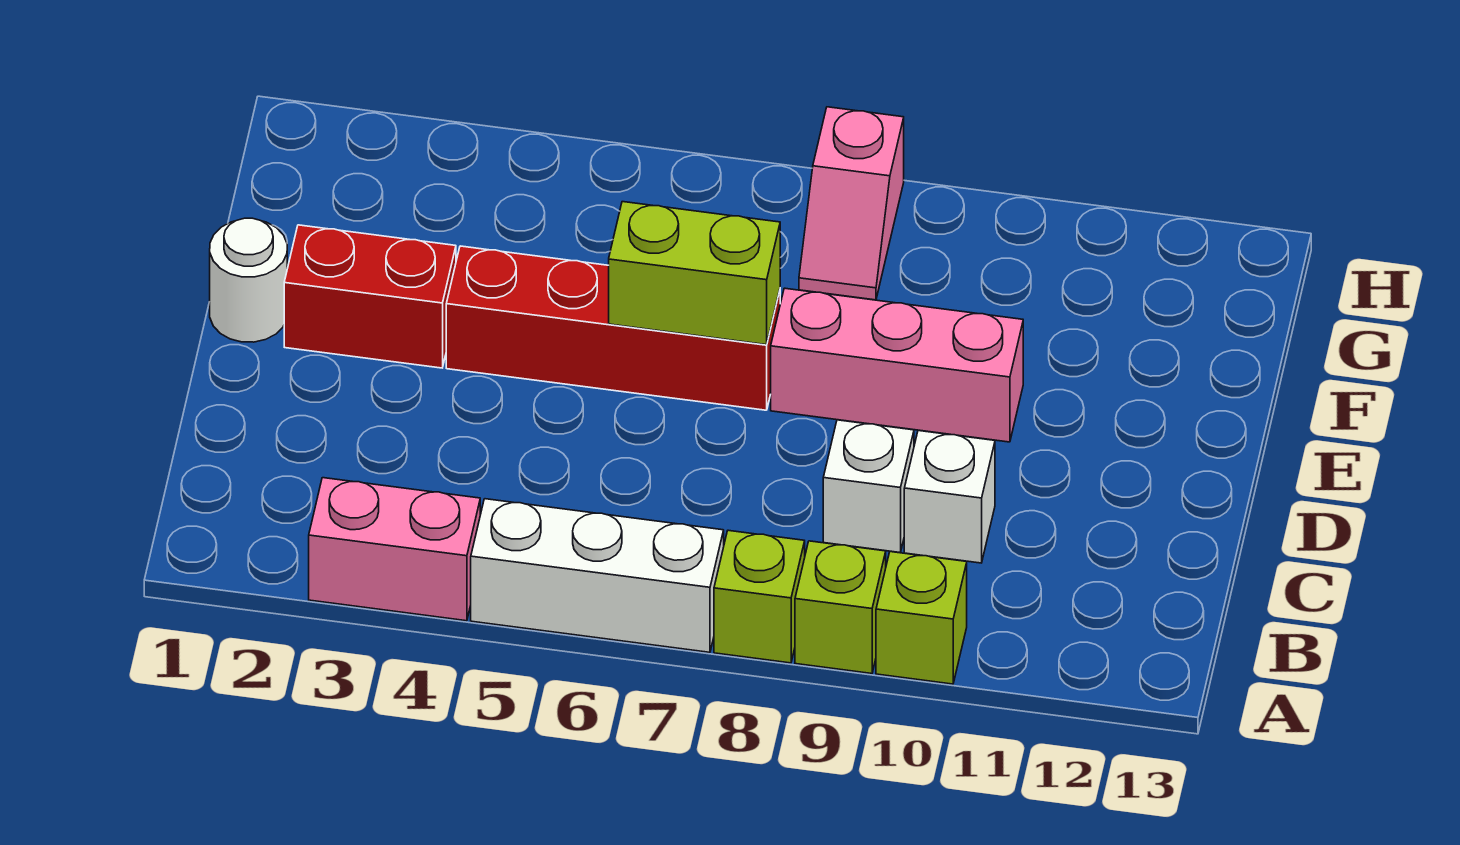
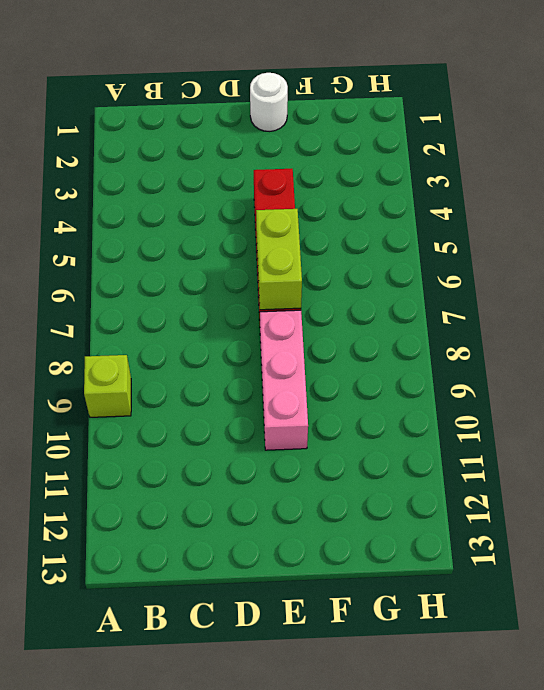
none -> pink 1x2 brick [309,478,480,621]
none -> white 1x3 brick [471,499,724,652]
none -> lime 1x1 brick [714,530,805,663]

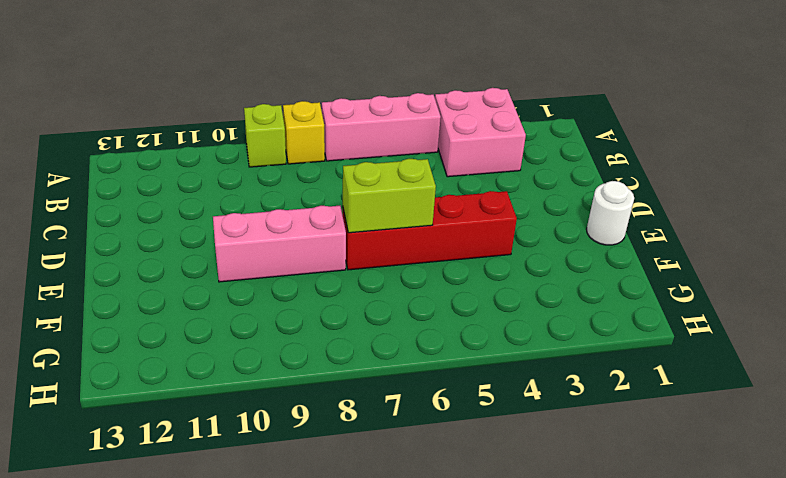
pink 2x2 brick [435,88,526,177] -> pink 1x2 brick [309,478,480,621]
pink 1x3 brick [322,93,441,161] -> white 1x3 brick [471,499,724,652]
yellow 1x1 brick [283,101,325,164] -> lime 1x1 brick [714,530,805,663]
none -> lime 1x1 brick [876,552,967,684]
none -> white 1x1 brick [823,420,914,553]
none -> white 1x1 brick [904,431,995,563]

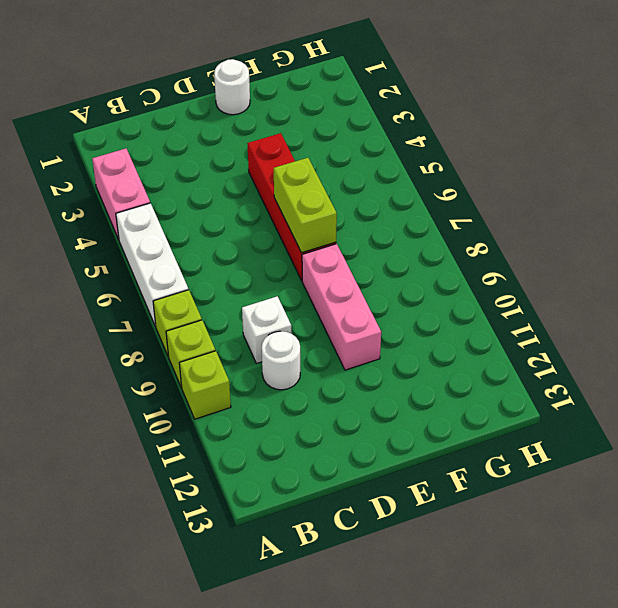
white 1x1 round brick [262,331,300,390] -> white 1x1 brick [904,431,995,563]
none -> red 1x2 brick [284,225,456,368]
none -> pink 1x2 slope [799,107,904,300]

